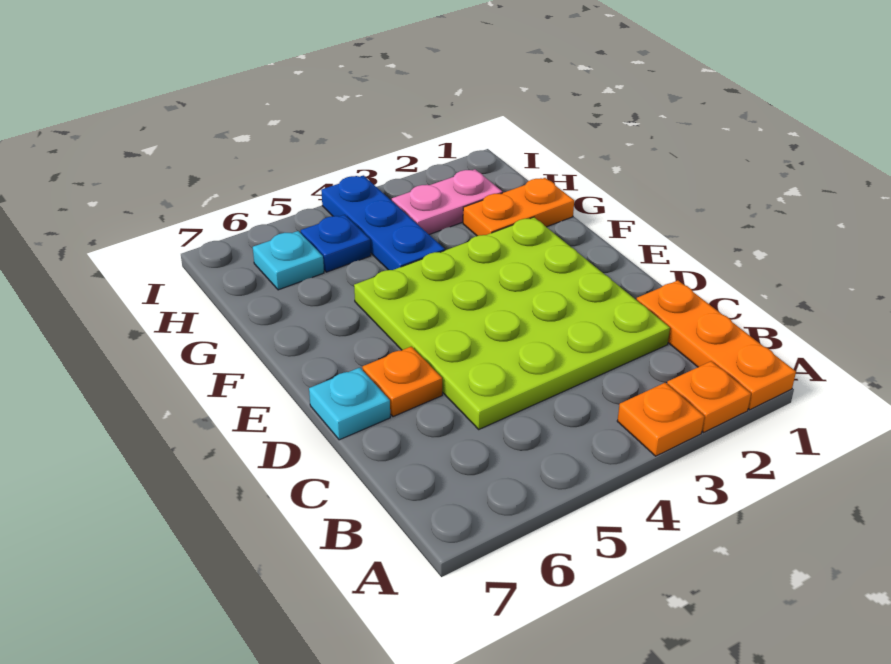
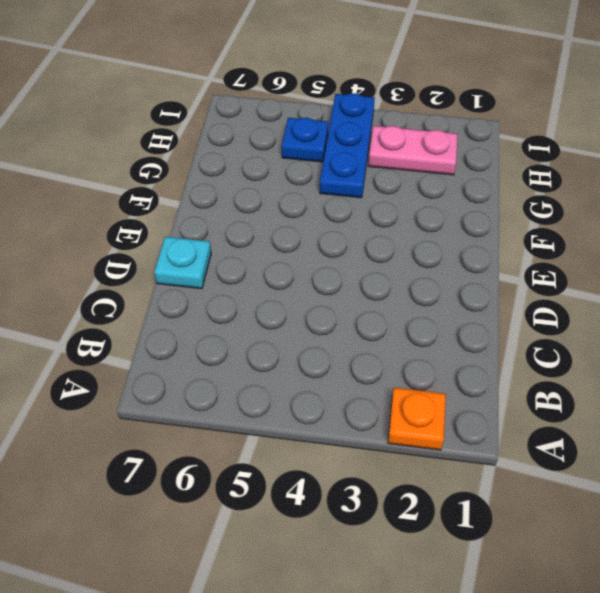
none -> orange 1x3 plate [637,280,796,410]
none -> orange 1x1 plate [617,383,704,456]

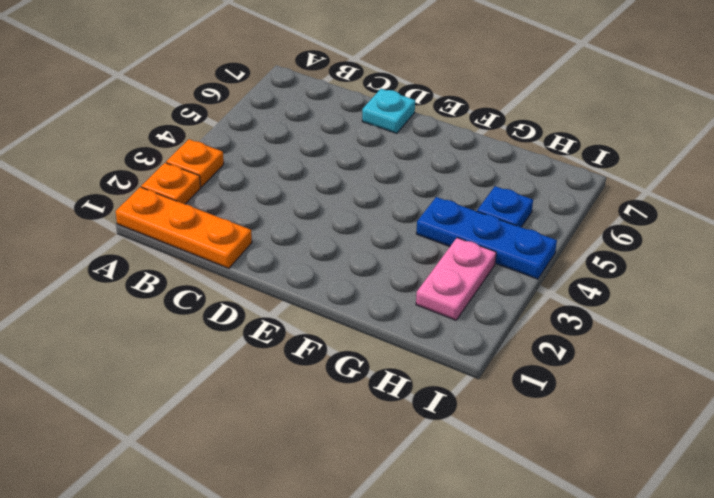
none -> lime 4x4 plate [354,217,670,429]
none -> orange 1x1 plate [362,347,442,417]

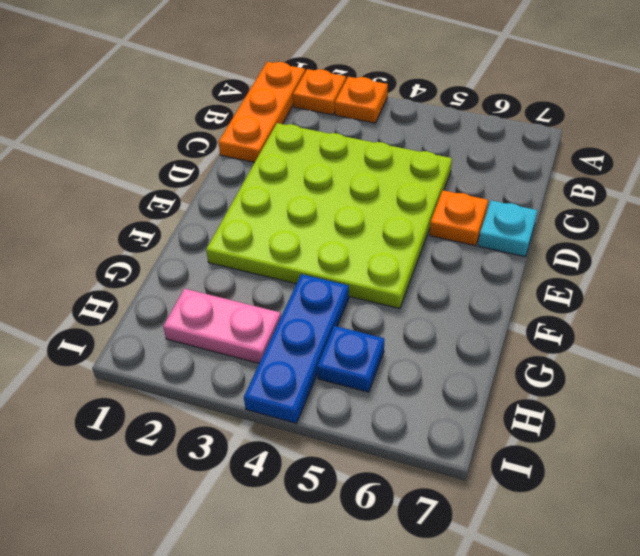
none -> orange 1x2 plate [463,178,574,236]
none -> cyan 1x1 plate [253,231,324,290]

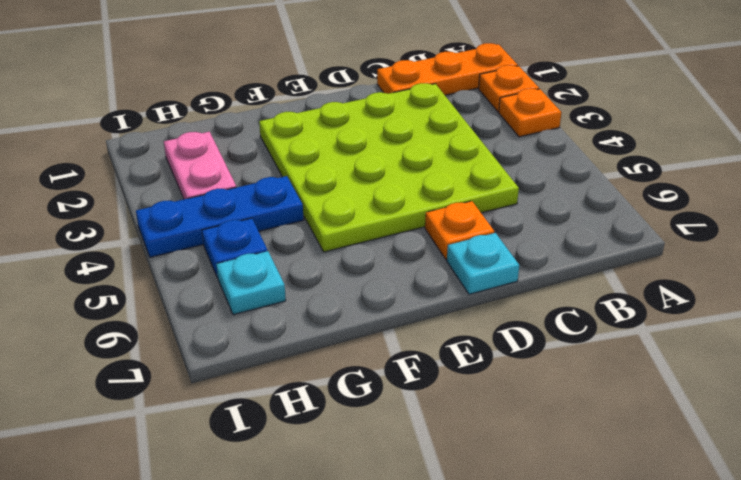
none -> orange 1x2 plate [463,178,574,236]

